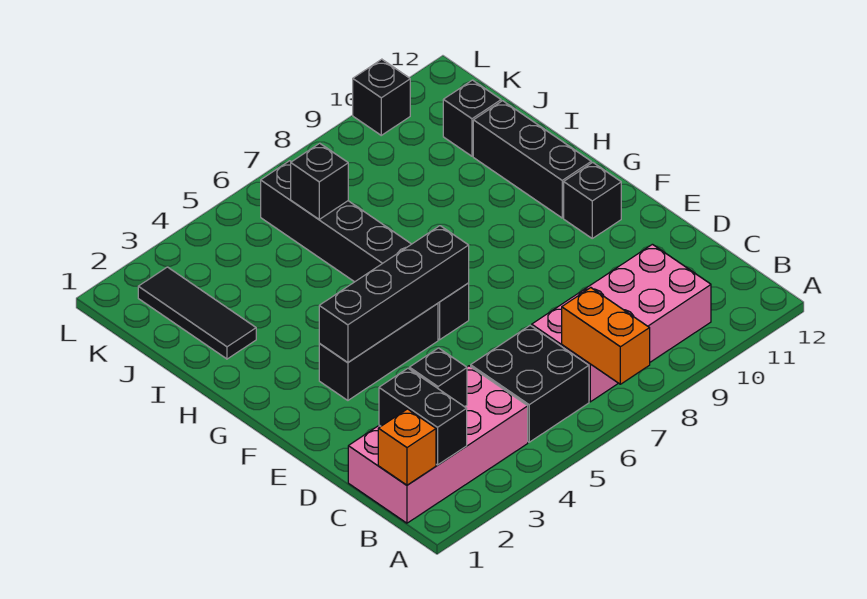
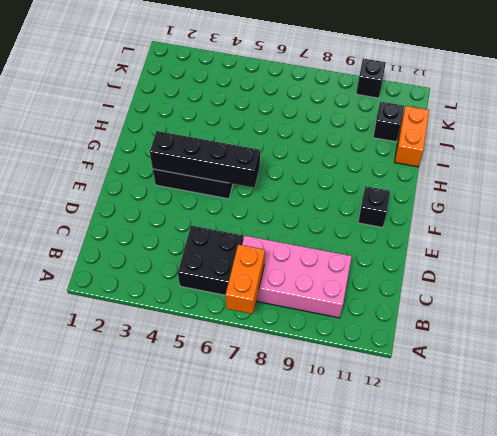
orange 1x2 brick [395,106,429,167] -> none
none -> pink 2x4 brick [348,366,528,523]
none -> black 1x6 brick [261,161,469,340]
none -> black 1x3 brick [473,101,591,218]

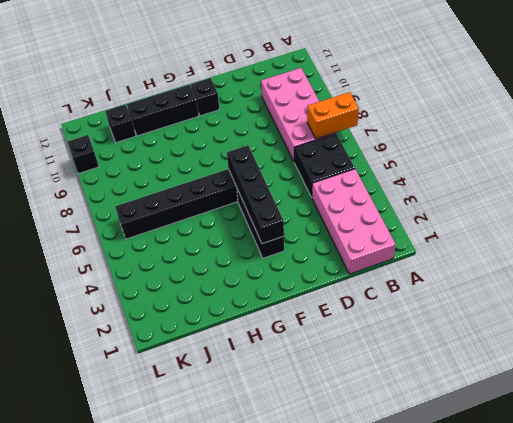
none -> black 1x3 tile [138,267,256,359]
none -> orange 1x1 brick [378,409,436,485]
none -> black 1x2 brick [379,368,467,465]

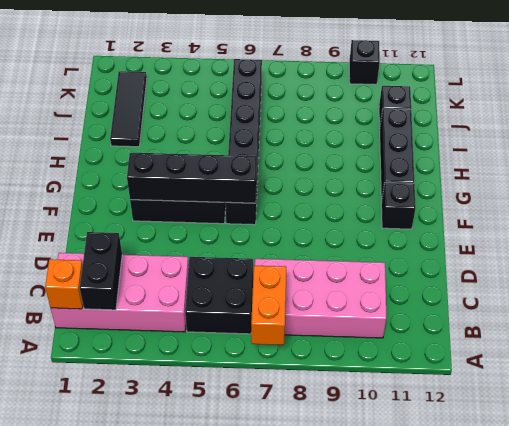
none -> black 1x1 brick [409,348,467,407]
none -> black 1x1 brick [291,143,348,219]

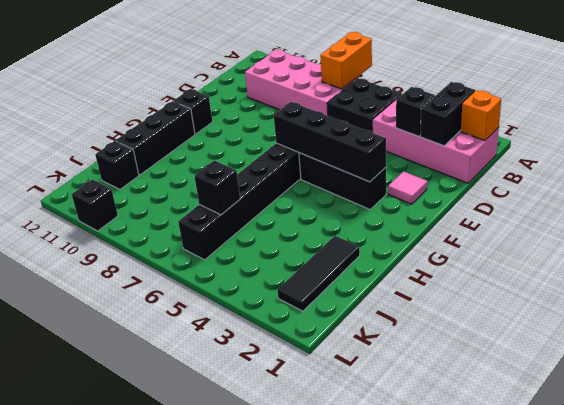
pink 1x1 tile [388,171,427,204] -> none

